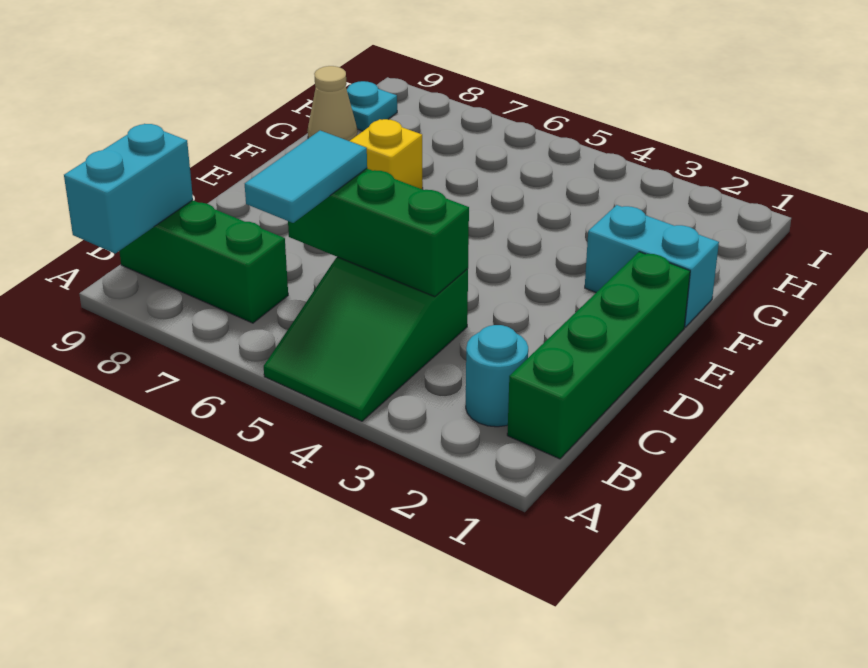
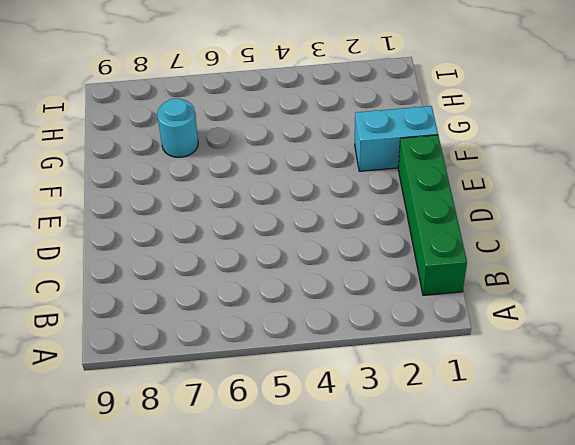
cyan 1x1 round brick [157,98,198,157] -> cyan 1x1 round brick moved to [466,325,528,427]
none -> green 2x3 slope [264,257,468,421]
none -> green 1x3 brick [119,200,288,323]

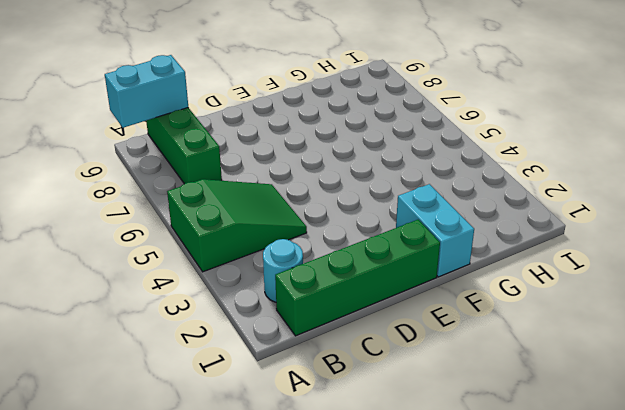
green 2x3 slope [167,179,307,272] -> green 2x3 slope turned to [264,257,468,421]
none -> yellow 1x1 brick [350,119,423,189]
none -> tan 1x1 cone [308,66,357,141]

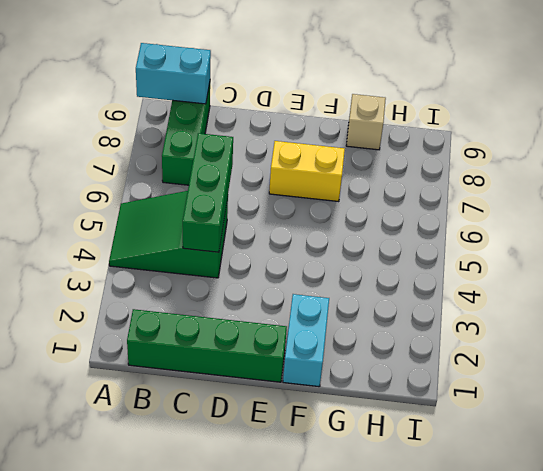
yellow 1x2 brick [269,141,345,202] -> yellow 1x1 brick [350,119,423,189]
tan 1x1 brick [346,94,386,150] -> tan 1x1 cone [308,66,357,141]
none -> cyan 1x1 round brick [466,325,528,427]
none -> cyan 1x1 plate [347,81,397,131]

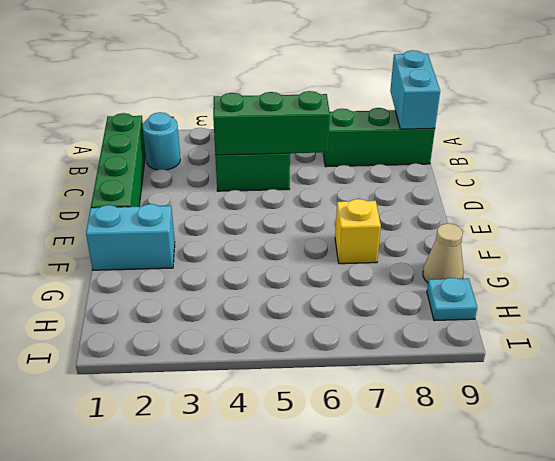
none -> cyan 1x2 tile [245,130,367,223]

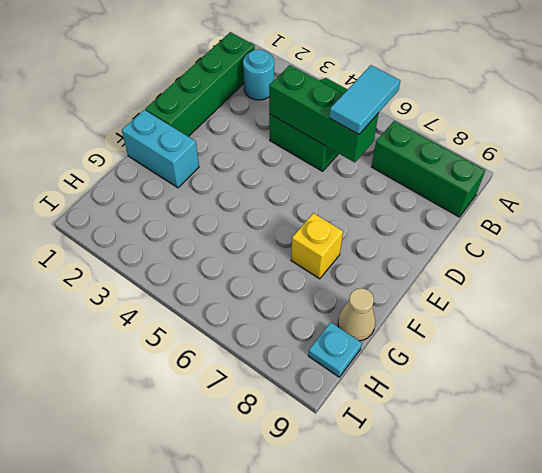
none -> cyan 1x2 brick [64,124,193,254]

